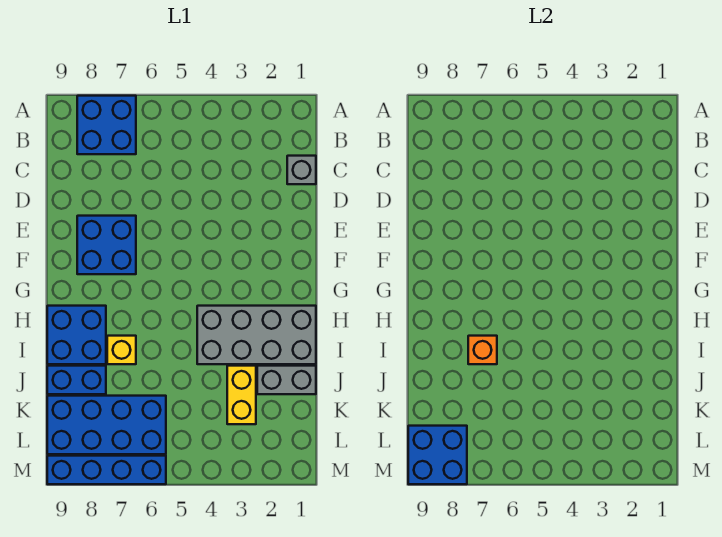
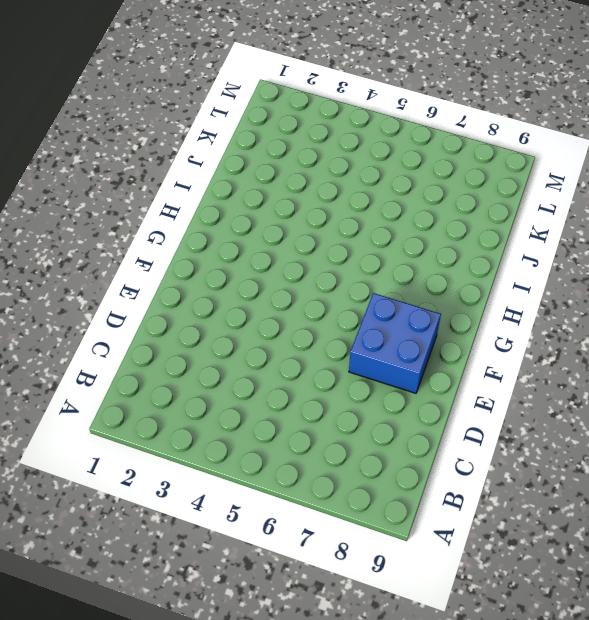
none -> blue 2x2 brick [77,96,136,154]
none -> grey 1x1 brick [287,156,316,184]
none -> grey 2x4 brick [197,306,316,364]

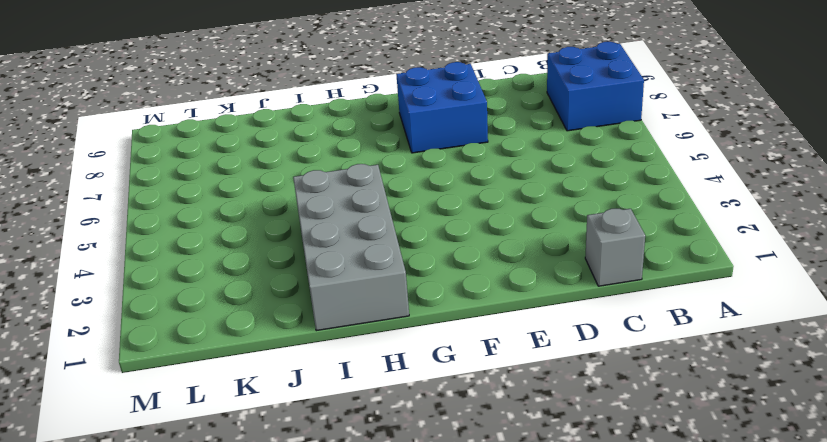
none -> blue 2x2 brick [47,306,106,364]
none -> yellow 1x1 brick [107,336,136,364]
none -> grey 1x2 brick [257,366,316,394]

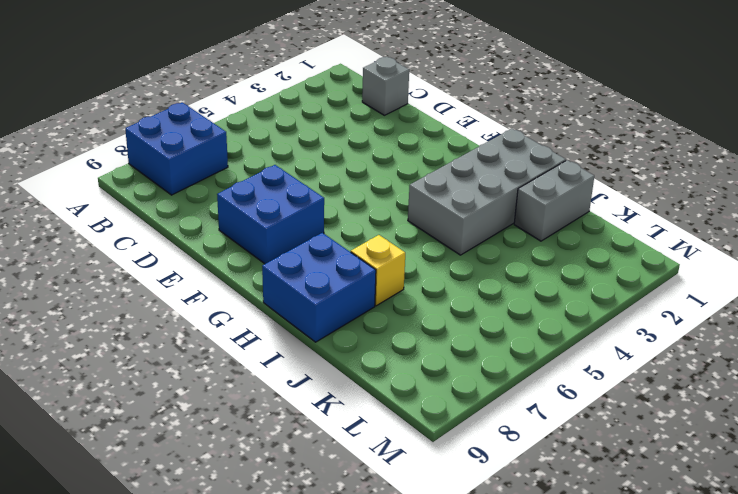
none -> yellow 1x2 brick [227,366,256,424]
none -> blue 1x2 brick [47,366,106,394]
none -> blue 2x4 brick [47,396,166,454]

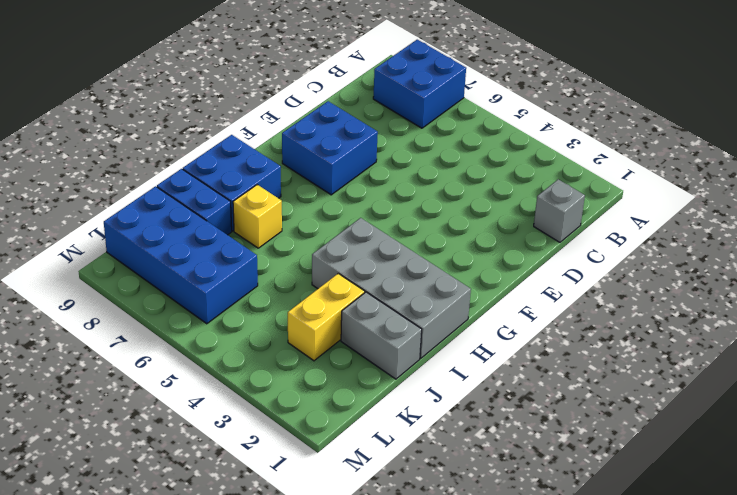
none -> blue 1x4 brick [47,456,166,484]
none -> orange 1x1 brick [468,336,497,364]
none -> blue 2x2 brick [408,426,467,484]

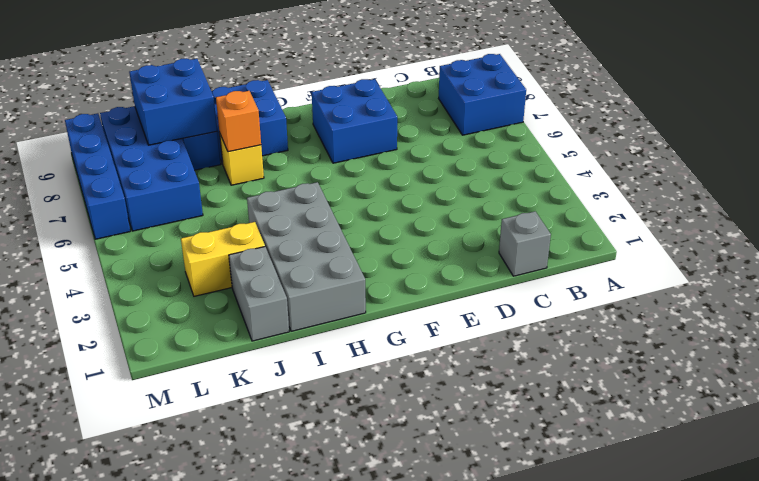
blue 2x2 brick [129,58,217,145] -> blue 2x2 brick moved to [408,426,467,484]

